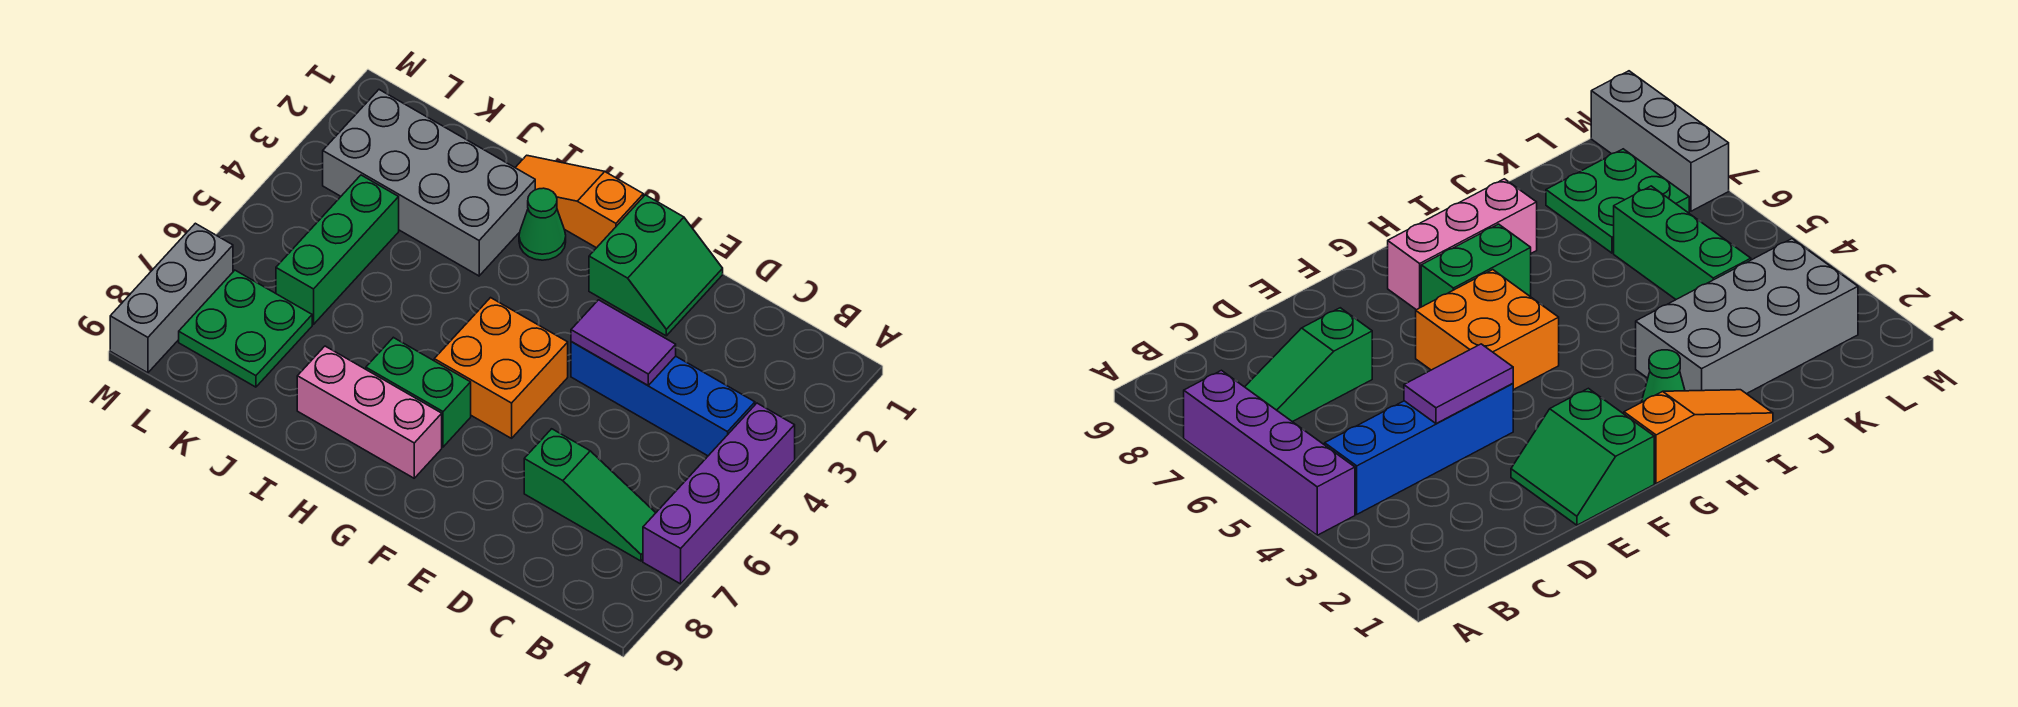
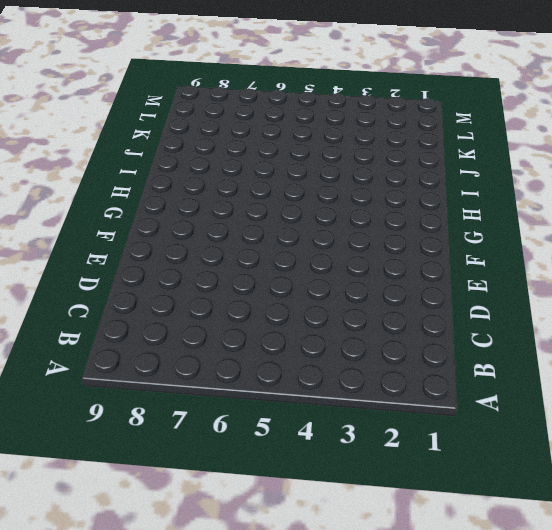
none -> purple 1x4 brick [643,403,795,584]
none -> blue 1x4 brick [571,342,755,456]
none -> green 1x3 slope [524,429,655,561]

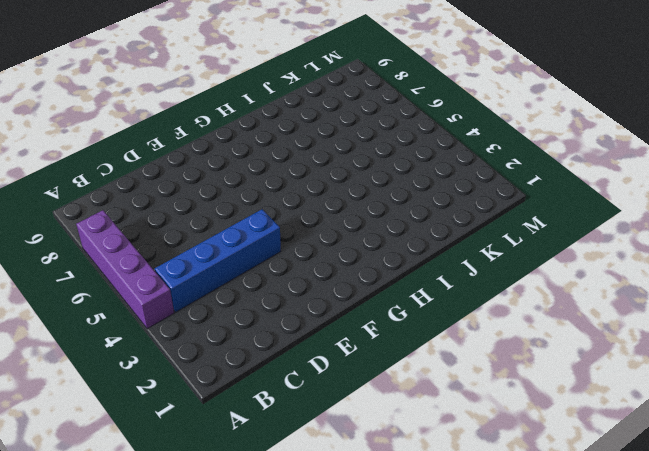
none -> green 1x3 slope [524,429,655,561]
none -> green 2x2 slope [589,195,723,336]
none -> orange 2x2 brick [434,298,568,438]

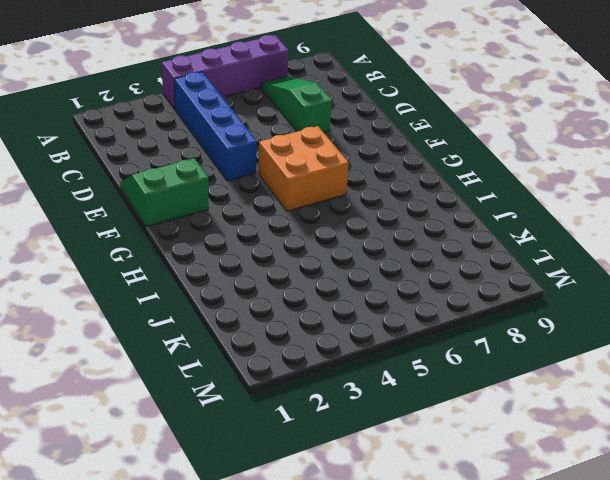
none -> orange 1x3 slope [515,155,643,248]
none -> green 1x2 brick [366,337,471,447]
none -> pink 1x3 brick [297,346,442,478]

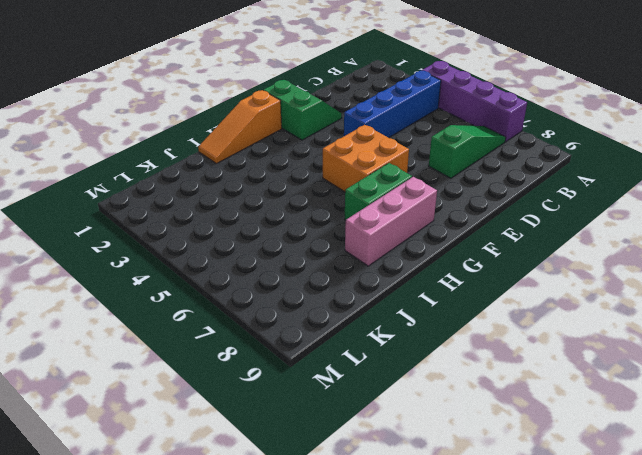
none -> green 1x1 cone [519,188,566,260]
none -> grey 2x4 brick [323,90,535,276]
none -> green 1x3 brick [276,175,399,324]

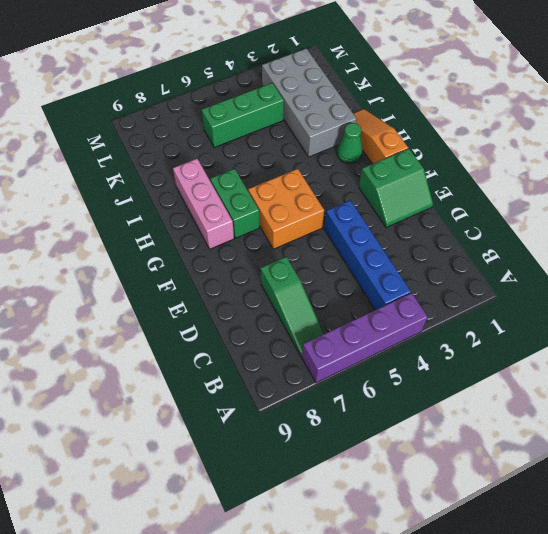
none -> green 2x2 plate [179,270,312,387]
none -> grey 1x3 brick [110,223,233,373]
none -> purple 1x2 tile [571,300,676,385]

